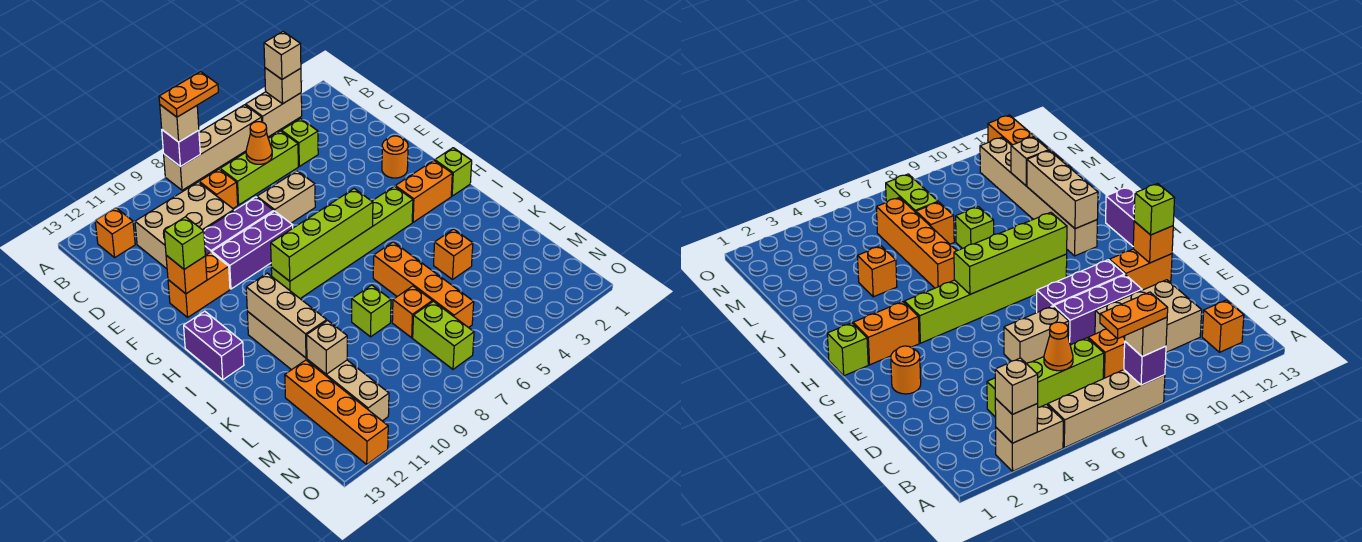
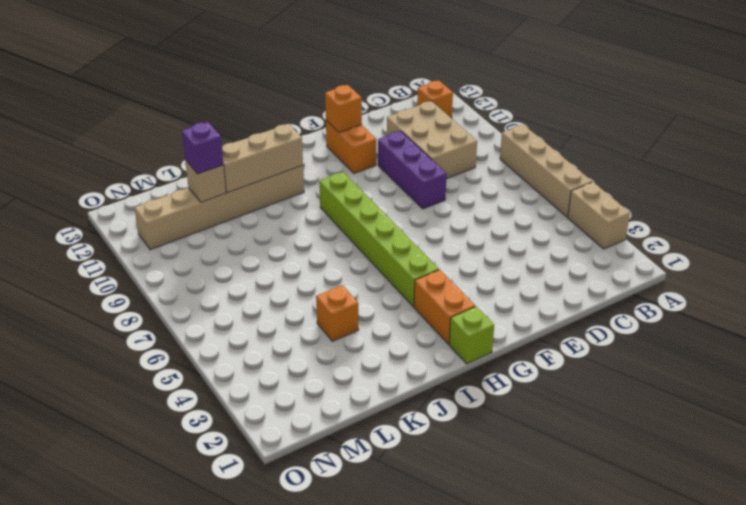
purple 1x1 brick [182,122,223,174] -> purple 1x1 brick moved to [162,130,200,167]
none -> lime 1x1 brick [282,119,318,166]
none -> lime 1x3 brick [220,131,298,205]
none -> orange 1x1 brick [199,169,238,208]
none -> tan 1x2 brick [257,171,315,223]

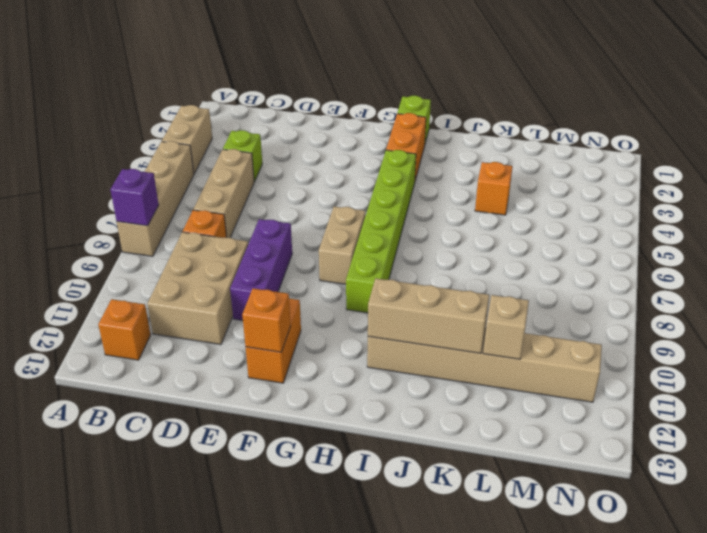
tan 1x3 brick [193,149,254,238] -> lime 1x3 brick [220,131,298,205]
tan 1x2 brick [319,206,365,284] -> tan 1x2 brick moved to [257,171,315,223]
none -> orange 1x1 round brick [382,136,408,178]
none -> purple 1x3 brick [212,211,293,289]
none -> purple 1x2 brick [184,311,244,380]
none -> orange 1x4 brick [373,242,474,328]

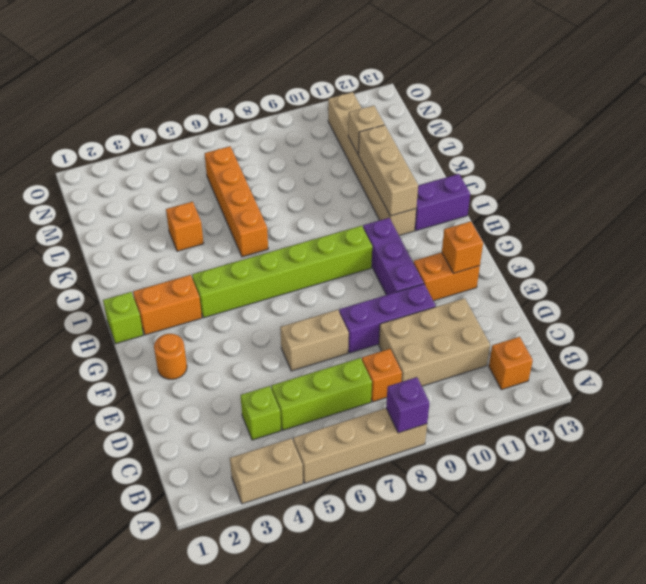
purple 1x3 brick [363,218,424,295] -> purple 1x3 brick turned to [212,211,293,289]
purple 1x2 brick [415,174,470,231] -> purple 1x2 brick turned to [184,311,244,380]
none -> lime 1x1 brick [352,285,391,337]
none -> orange 1x1 brick [392,286,432,338]
none -> orange 1x4 brick [285,360,388,464]
none -> lime 1x2 brick [413,301,474,369]

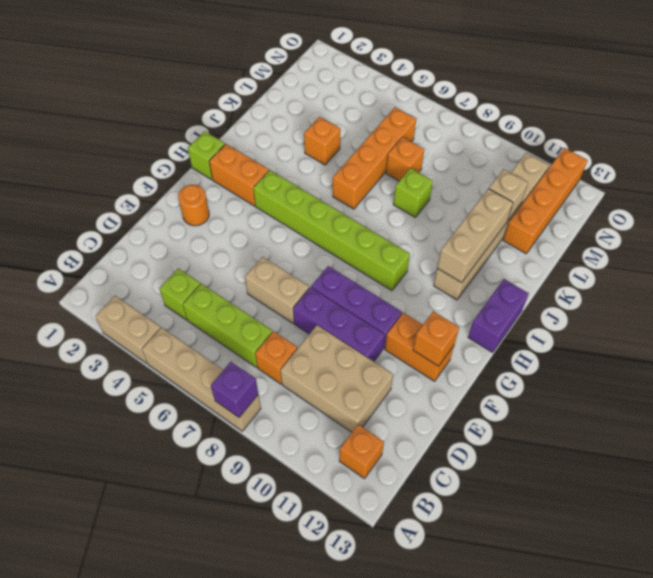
none -> lime 1x2 brick [413,301,474,369]
none -> tan 1x1 brick [265,68,301,104]
none -> orange 1x1 cone [246,122,272,164]
none -> lime 1x4 brick [271,189,373,281]

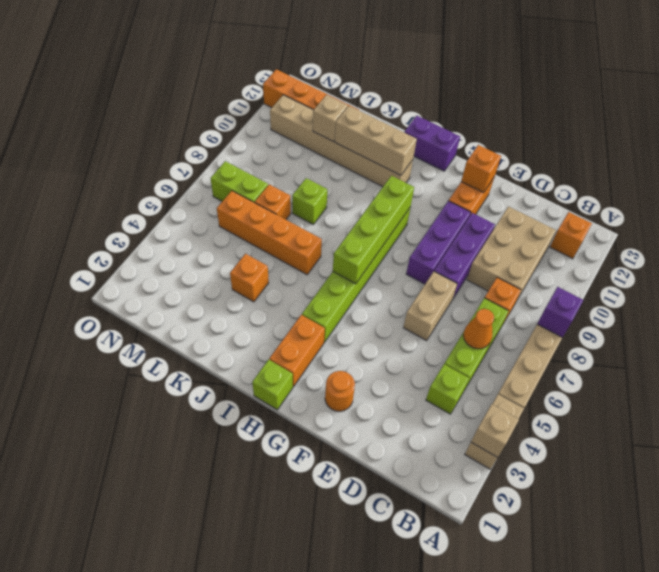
none -> tan 1x1 brick [264,32,301,79]
none -> tan 1x1 brick [160,105,199,142]
none -> lime 1x1 brick [164,217,205,269]
none -> orange 1x2 plate [159,72,218,117]

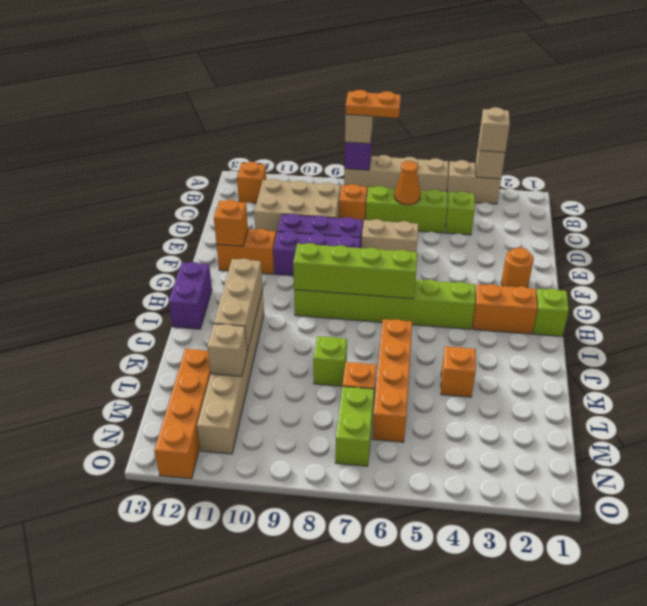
none -> lime 1x1 brick [164,217,205,269]

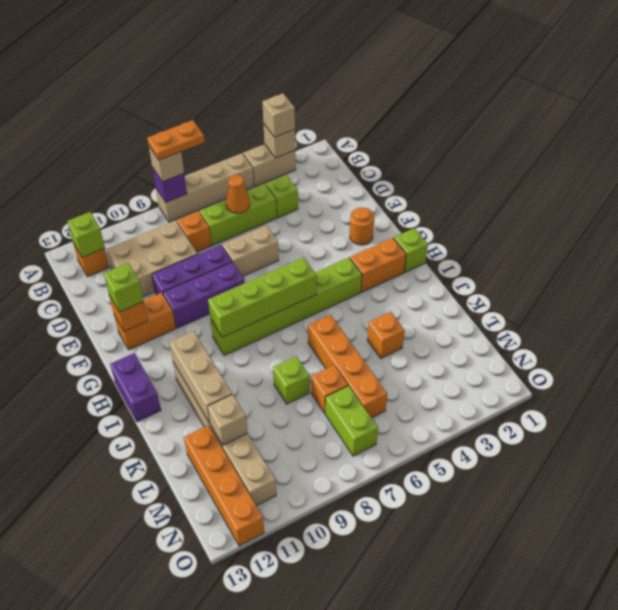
lime 1x1 brick [67,212,105,257] -> none

